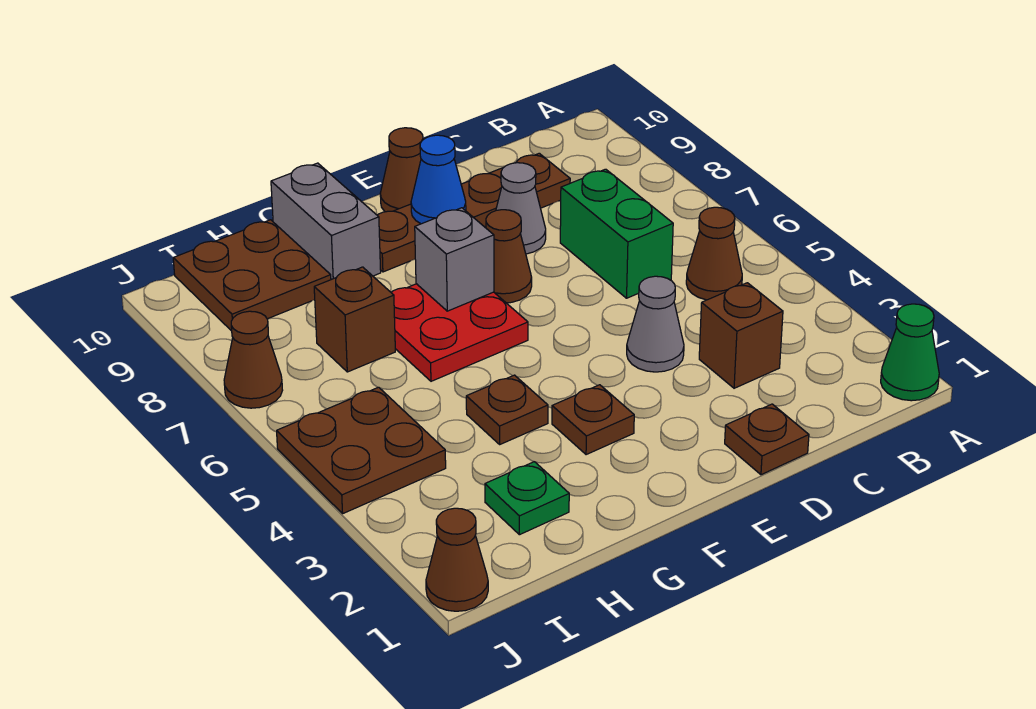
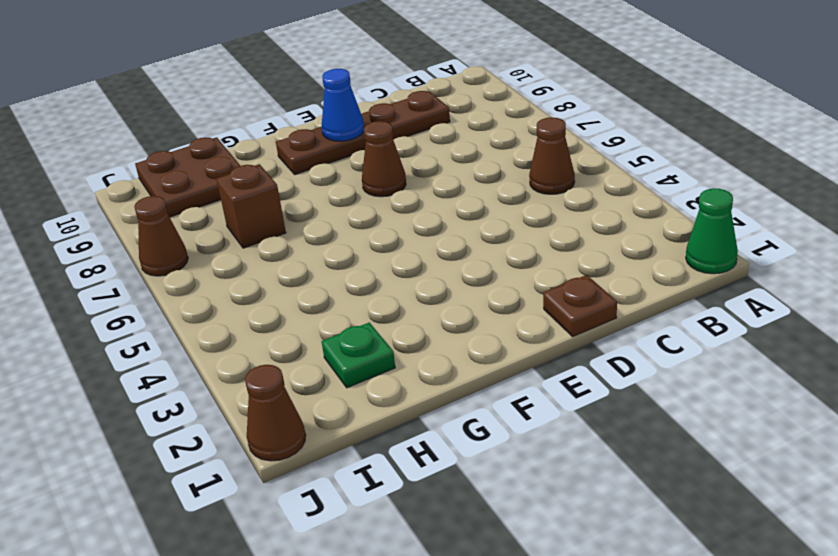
none -> brown 1x1 brick [699,283,783,388]
none -> green 1x2 brick [560,169,673,298]
none -> grey 1x1 cone [627,276,684,372]

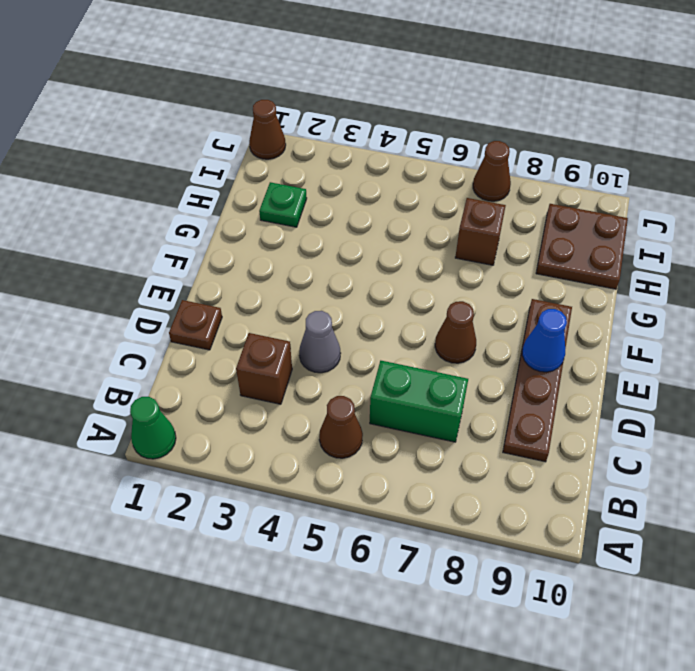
none -> grey 1x1 cone [496,163,546,254]
none -> brown 1x1 cone [380,128,423,212]
none -> brown 1x1 plate [552,385,634,455]

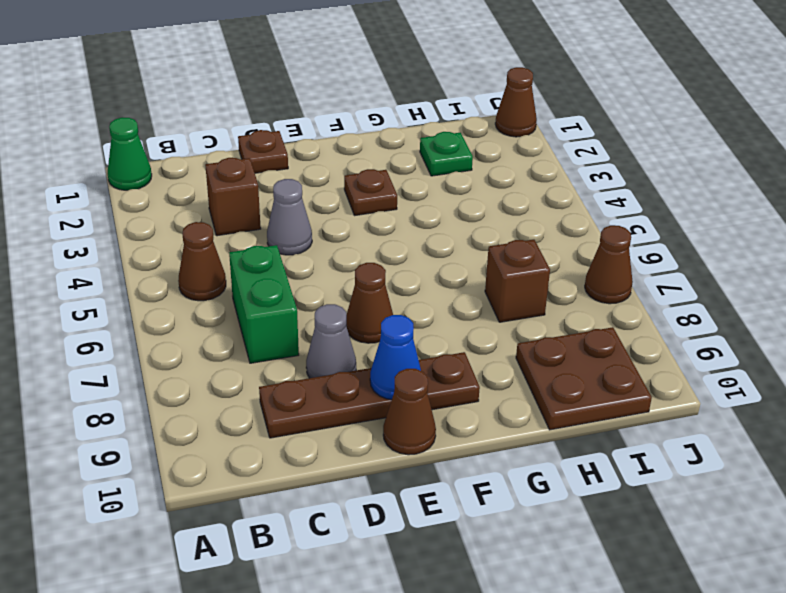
none -> red 2x2 plate [391,284,528,381]
none -> brown 1x1 plate [466,375,548,444]
none -> grey 1x2 brick [271,163,381,280]

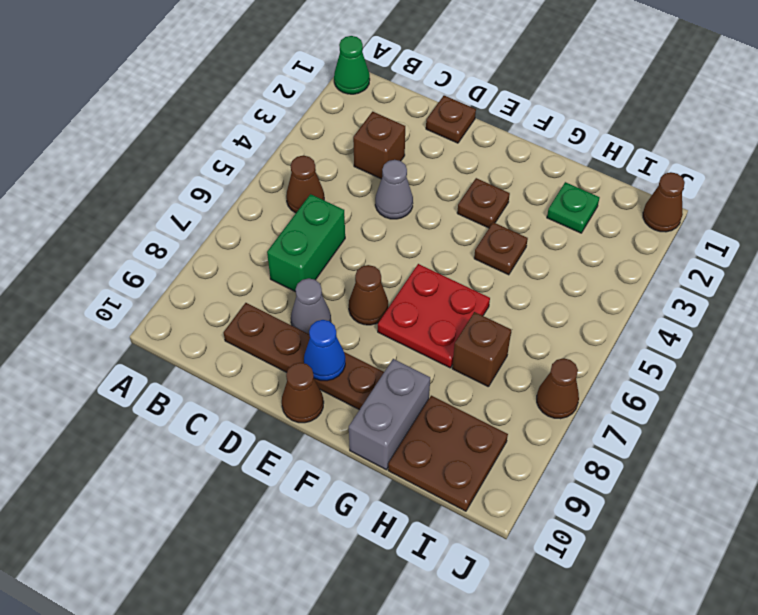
none -> brown 2x2 plate [277,387,446,513]
none -> grey 1x1 brick [415,208,494,311]

